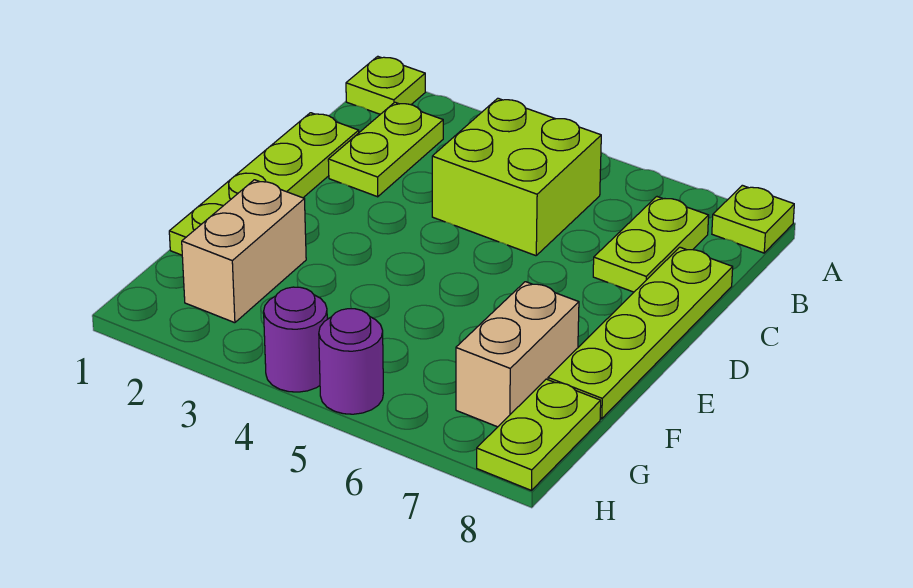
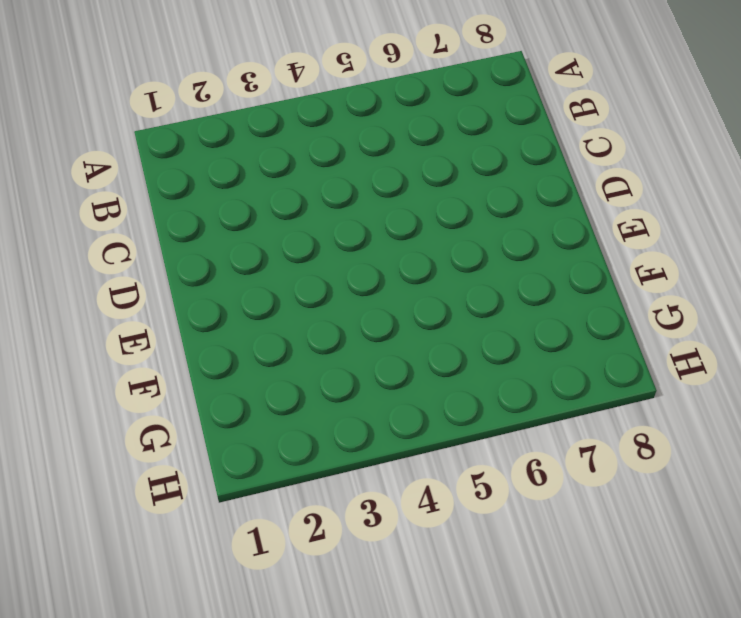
none -> lime 1x1 plate [346,56,425,114]
none -> lime 1x1 plate [712,185,794,253]
none -> lime 1x2 plate [328,102,443,197]

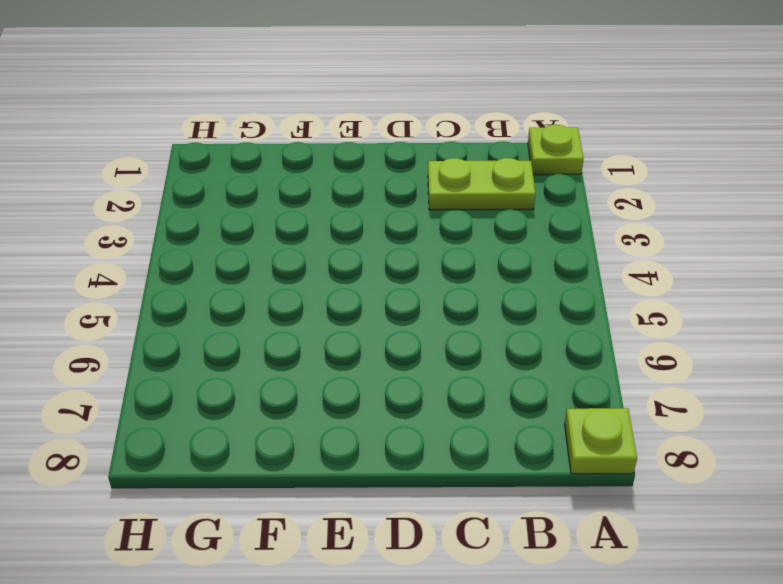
none -> lime 2x2 brick [432,98,601,256]
none -> lime 1x2 plate [593,197,709,292]
none -> lime 1x4 plate [169,113,359,255]

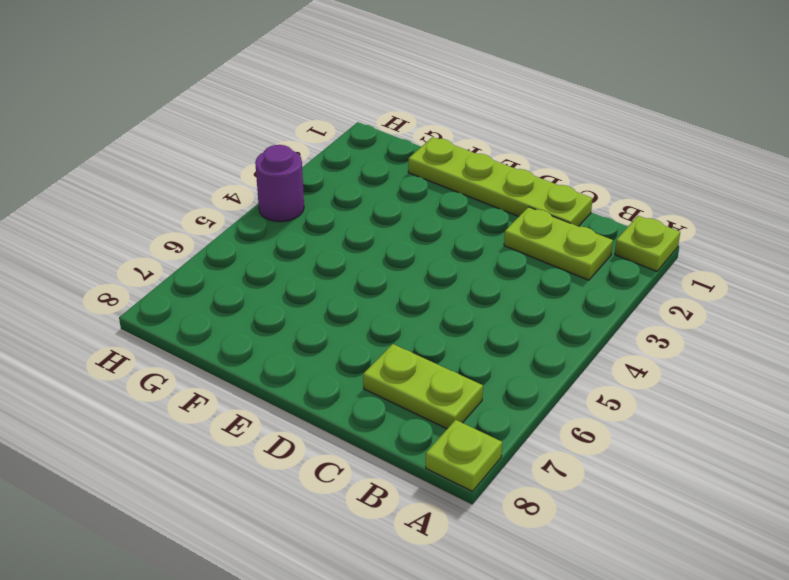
none -> lime 2x2 brick [432,98,601,256]
none -> lime 1x4 plate [548,247,733,419]
none -> tan 1x2 brick [182,180,306,323]

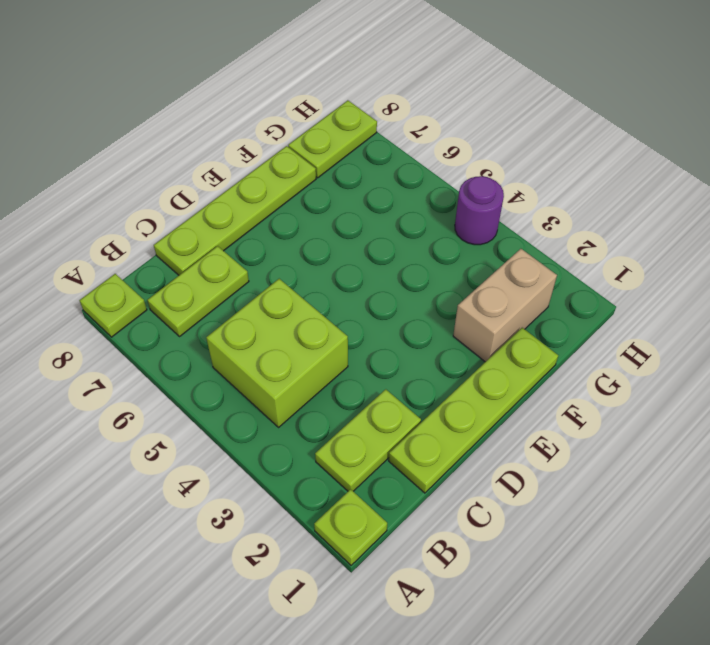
none -> tan 1x2 brick [456,282,579,427]
none -> purple 1x1 round brick [319,309,384,414]

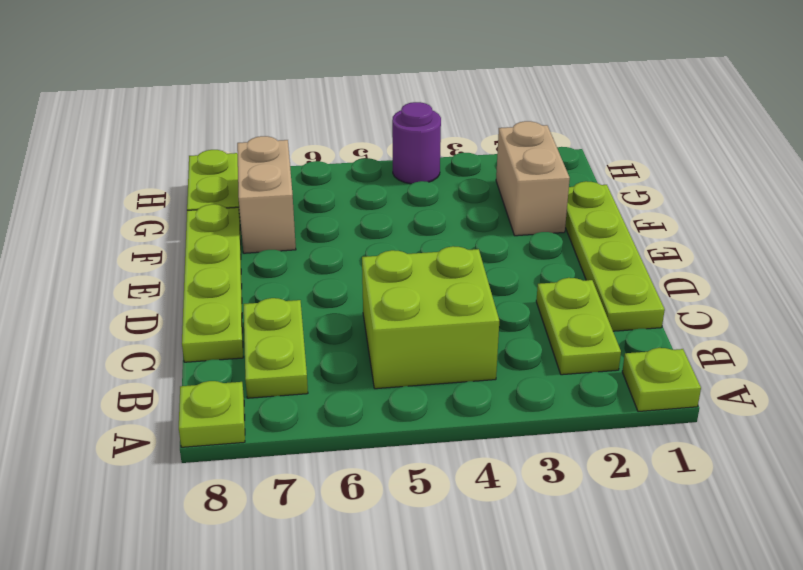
none -> purple 1x1 round brick [319,309,384,414]

